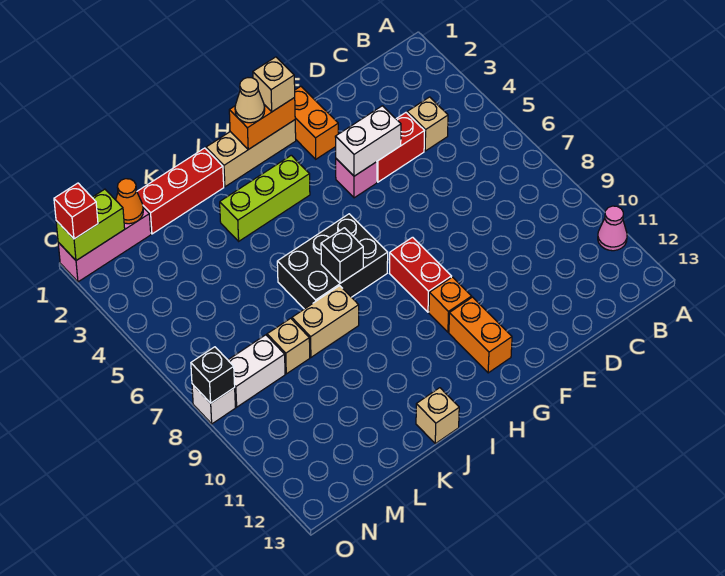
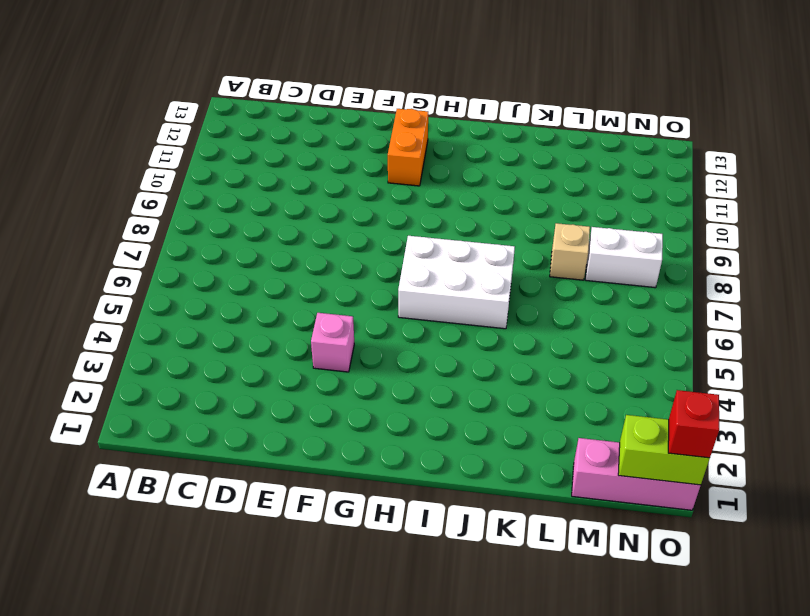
white 2x3 brick [398,236,515,329] -> black 2x3 brick [277,214,388,309]
none -> pink 1x1 cone [598,206,627,251]
none -> tan 1x1 brick [407,97,448,151]
none -> red 1x2 brick [377,113,424,182]

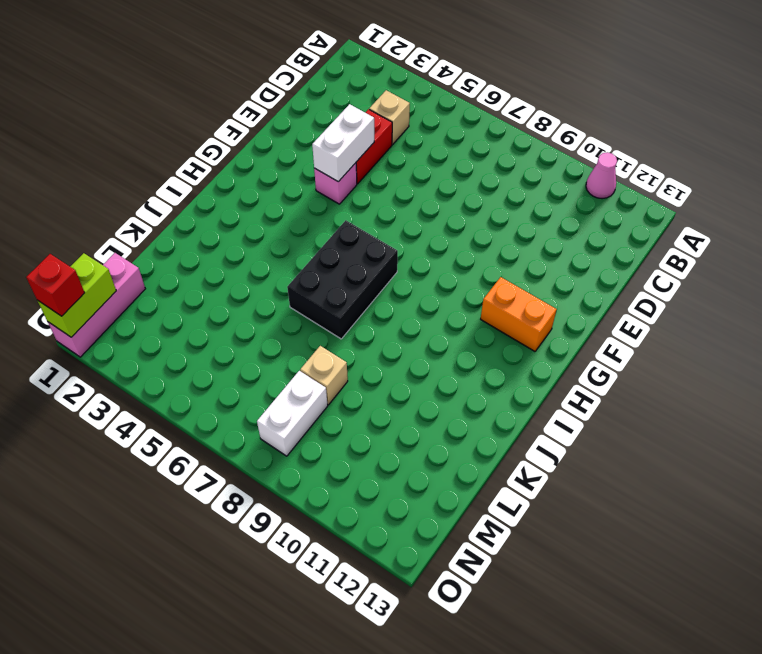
none -> orange 1x2 brick [294,86,338,159]
none -> tan 1x3 brick [206,120,296,187]
none -> red 1x2 brick [390,237,452,312]

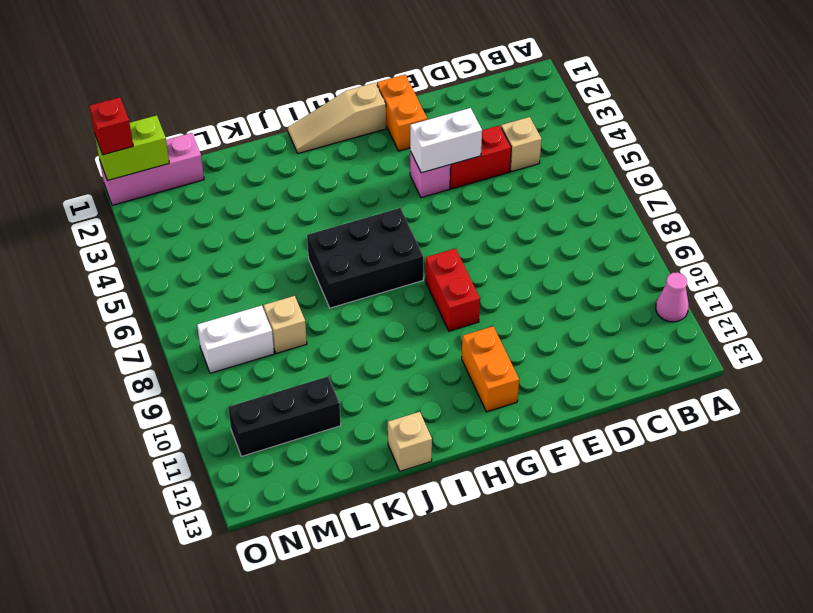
tan 1x3 slope [288,83,386,153] -> tan 1x3 brick [206,120,296,187]
black 1x3 brick [228,377,341,456] -> none
none -> orange 1x1 brick [429,277,472,332]
none -> lime 1x3 brick [220,155,310,241]
none -> red 1x3 brick [137,148,224,234]

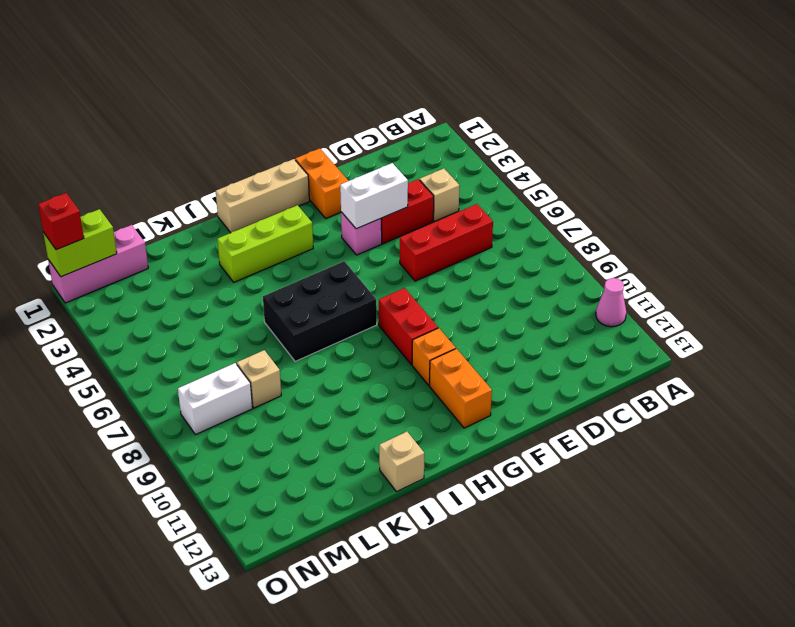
red 1x3 brick [400,204,493,281] -> red 1x3 brick moved to [137,148,224,234]
none -> tan 1x2 brick [292,286,359,357]
none -> white 1x1 brick [192,384,235,424]
none -> orange 1x2 brick [229,98,295,149]

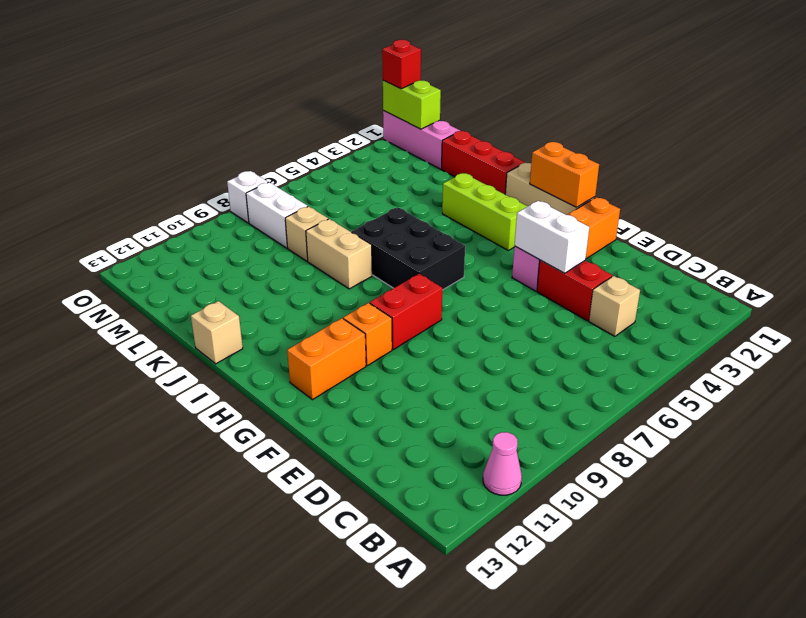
none -> black 1x1 brick [321,228,363,283]
none -> orange 1x1 cone [116,179,143,224]
none -> black 1x1 brick [191,347,235,403]

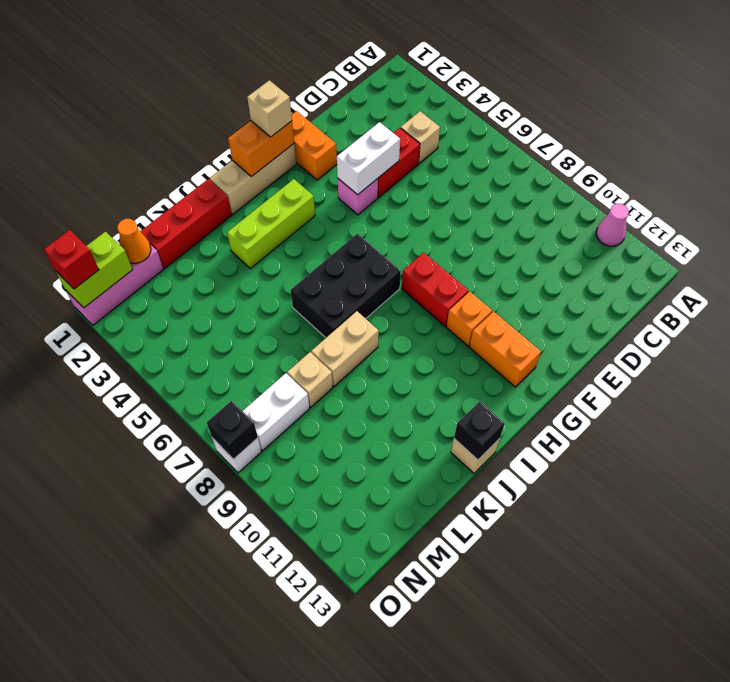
black 1x1 brick [454,402,505,460] -> black 1x1 brick moved to [321,228,363,283]
none -> tan 1x1 cone [235,78,265,123]

